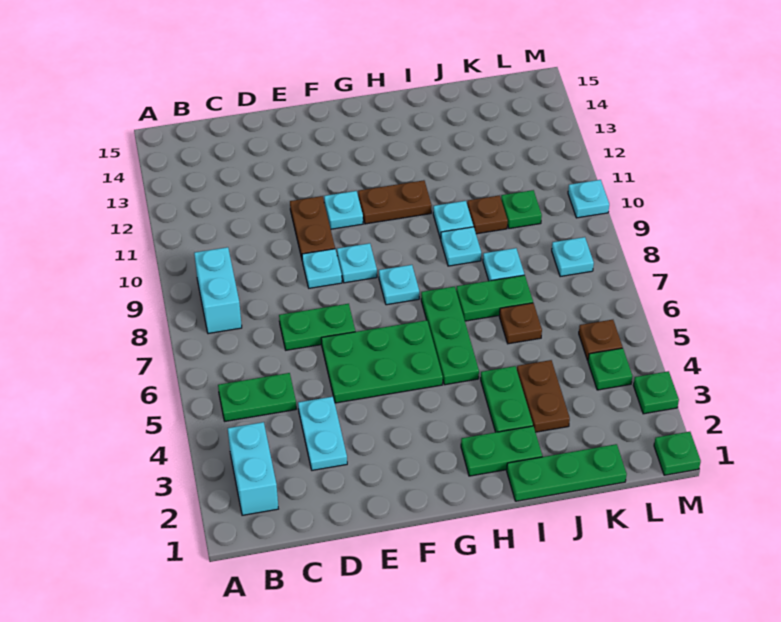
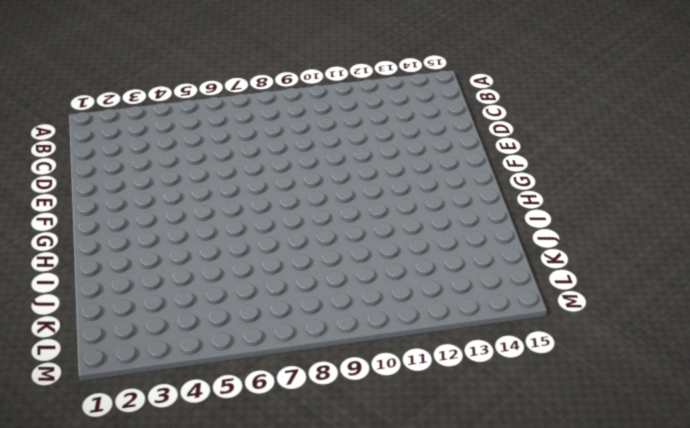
none -> cyan 1x2 brick [228,422,278,515]
none -> green 1x2 plate [218,373,296,421]
none -> cyan 1x2 brick [194,247,242,334]
none -> cyan 1x2 plate [298,397,347,470]

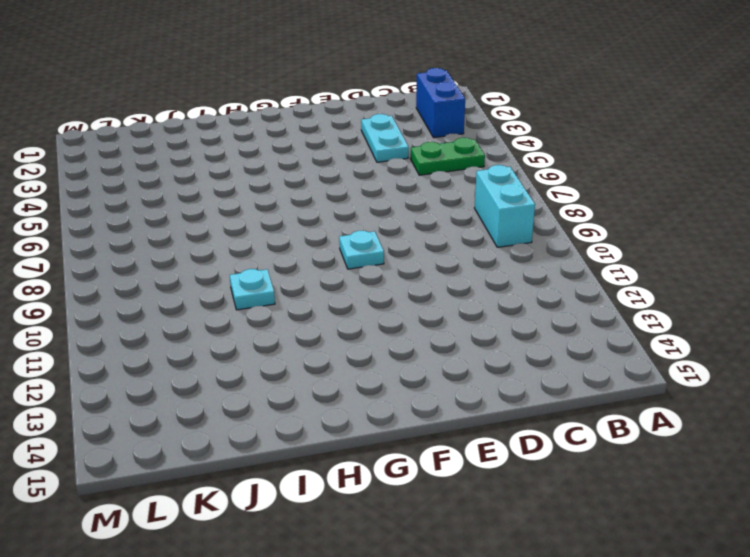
blue 1x2 brick [416,68,465,138] -> cyan 1x2 brick [228,422,278,515]
none -> green 1x2 plate [279,304,355,350]
none -> green 2x3 plate [321,320,443,403]
none -> cyan 1x1 plate [302,249,342,288]
none -> brown 1x2 plate [290,196,335,258]

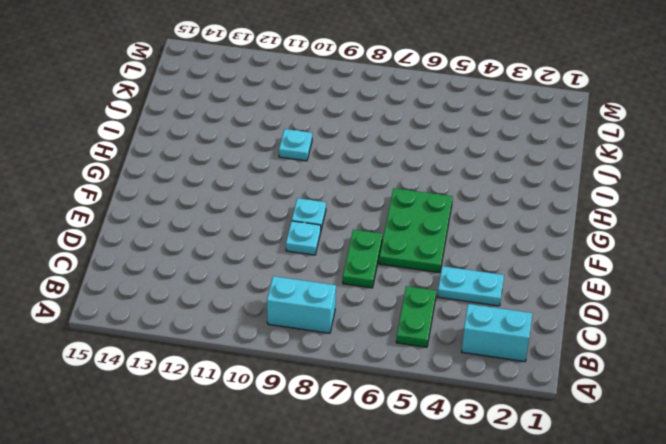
none -> brown 1x2 plate [290,196,335,258]
none -> cyan 1x1 plate [324,191,363,229]
none -> cyan 1x1 plate [379,265,419,305]
none -> brown 1x2 plate [358,180,432,224]

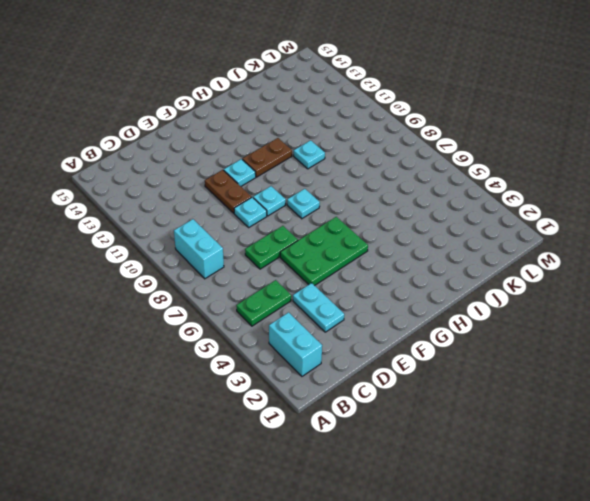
none -> green 1x2 plate [461,426,542,476]
none -> green 1x3 plate [421,287,479,385]
none -> green 1x3 plate [507,444,627,501]
none -> green 1x2 plate [481,366,533,432]

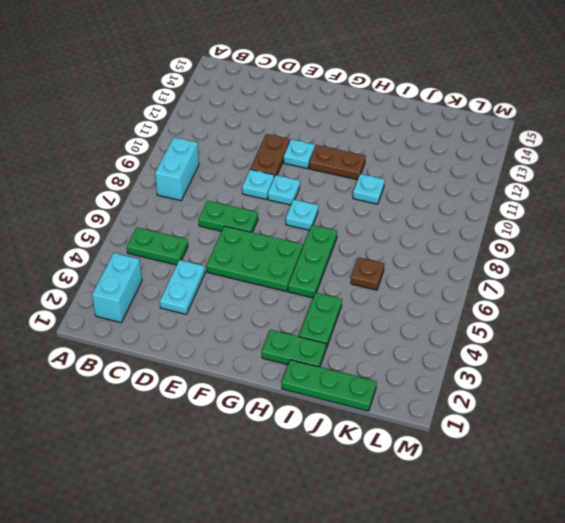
none -> green 1x2 plate [456,275,533,321]
none -> cyan 1x1 plate [441,227,481,266]
none -> brown 1x2 plate [517,360,570,432]
none -> cyan 1x1 plate [483,248,524,281]

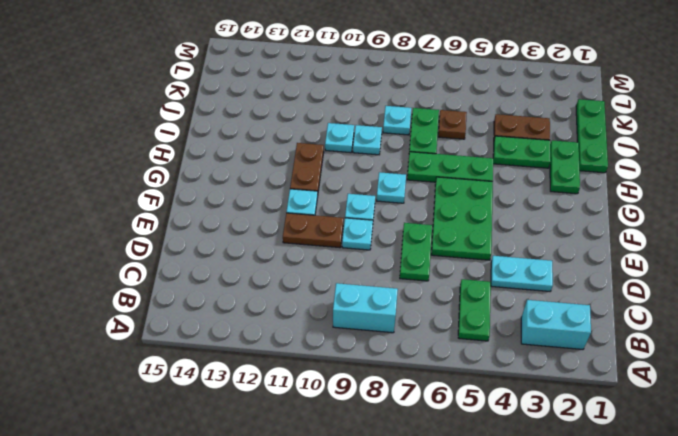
none -> brown 1x1 plate [467,195,508,234]
none -> green 1x1 plate [501,190,542,229]
none -> green 1x1 plate [588,348,632,390]
none -> brown 1x1 plate [579,320,622,360]

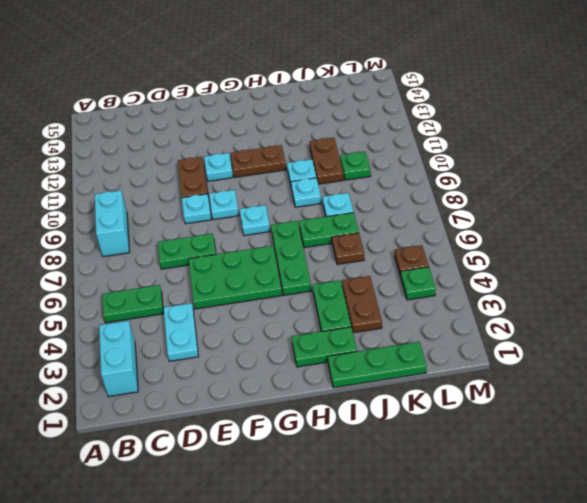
brown 1x2 plate [309,138,344,184] -> brown 1x1 plate [467,195,508,234]
none -> cyan 1x1 plate [552,237,594,277]
none -> green 1x1 plate [654,432,701,475]
none -> green 1x1 plate [633,371,679,414]
none -> cyan 1x1 plate [568,180,609,218]

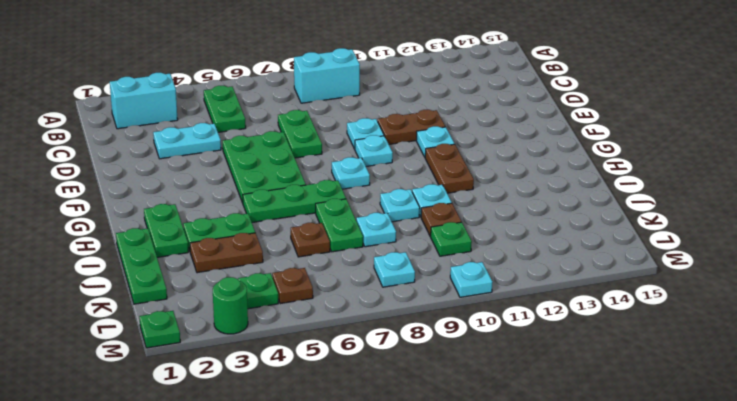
green 1x1 round brick [213,277,248,334] -> green 1x1 plate [633,371,679,414]

